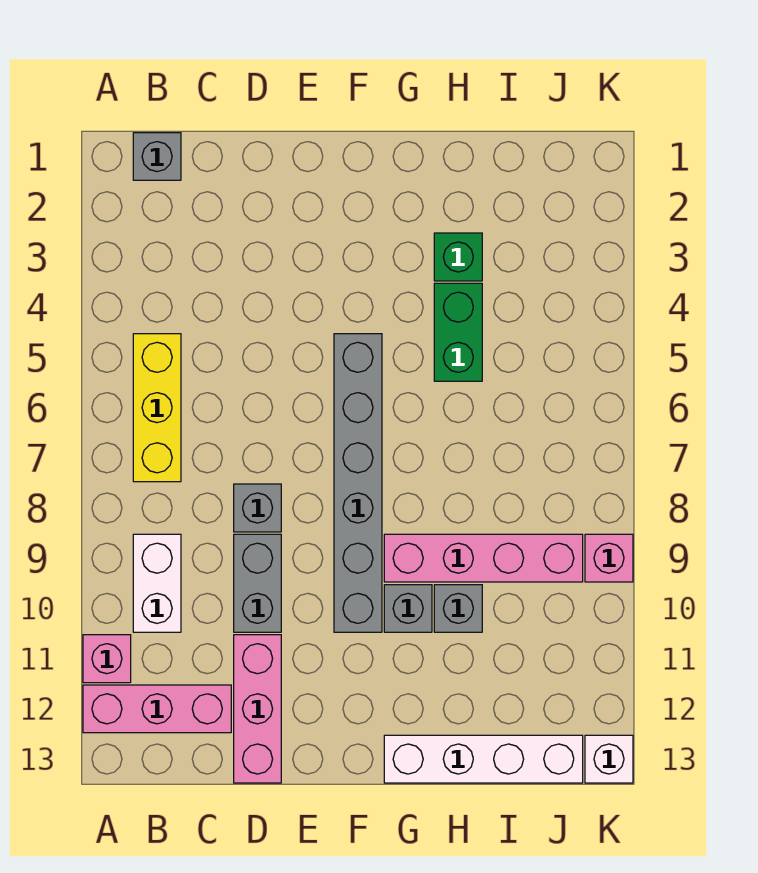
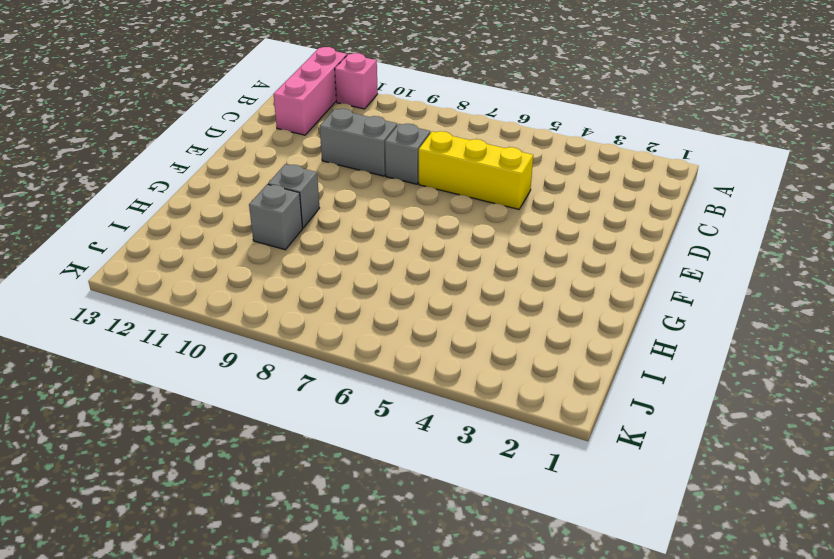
yellow 1x3 brick [419,131,533,209] -> yellow 1x3 brick moved to [133,334,181,482]
none -> grey 1x1 brick [133,133,181,180]
none -> white 1x2 brick [133,534,181,632]
none -> pink 1x3 brick [234,635,281,783]

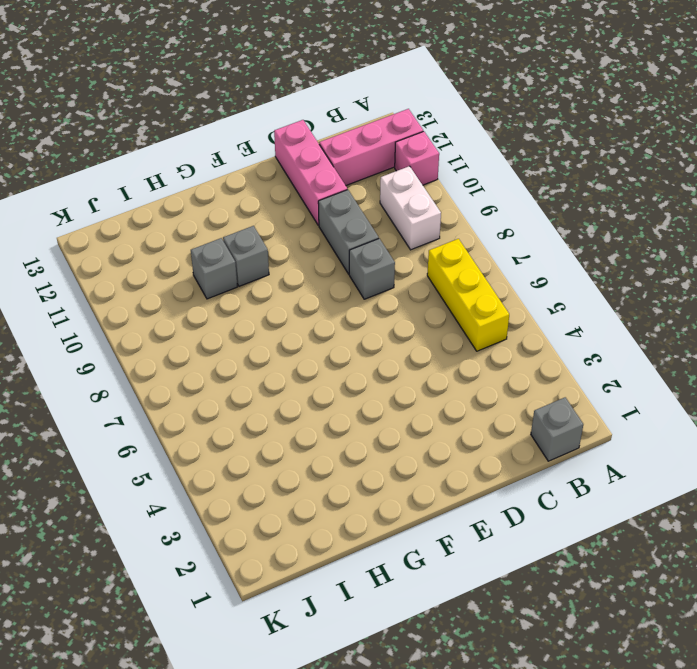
none -> grey 1x6 brick [334,334,382,632]
none -> pink 1x4 brick [384,534,583,582]
none -> white 1x4 brick [384,735,583,783]

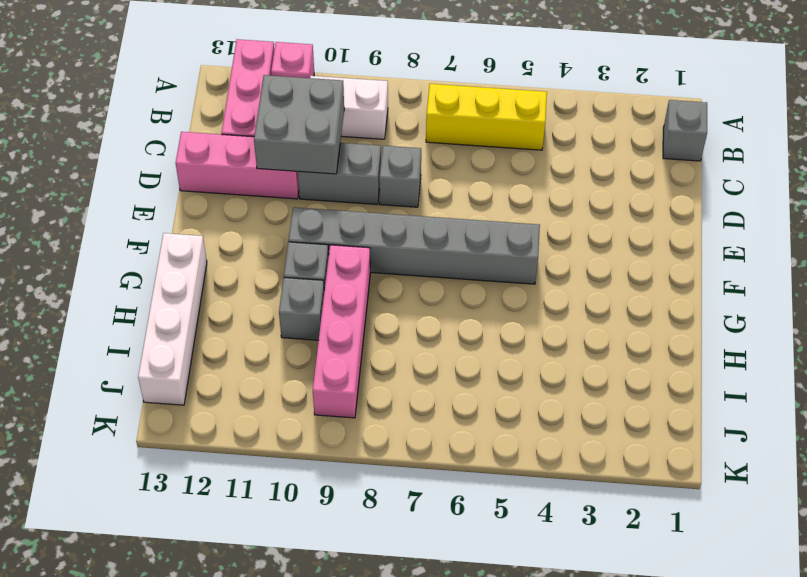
grey 2x2 brick [254,75,344,174] -> none
none -> green 1x1 brick [434,233,482,281]
none -> green 1x2 brick [434,283,482,381]
none -> pink 1x1 brick [585,534,633,582]

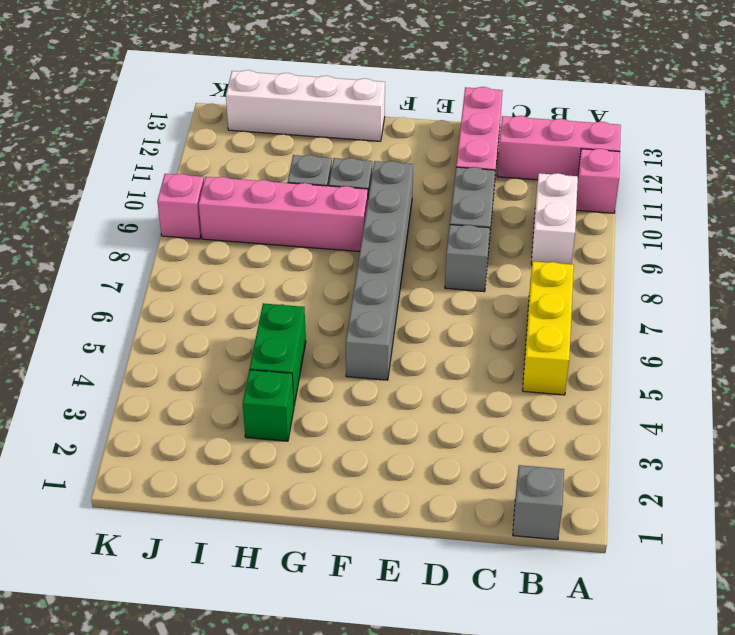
none -> white 1x1 brick [585,735,633,783]

